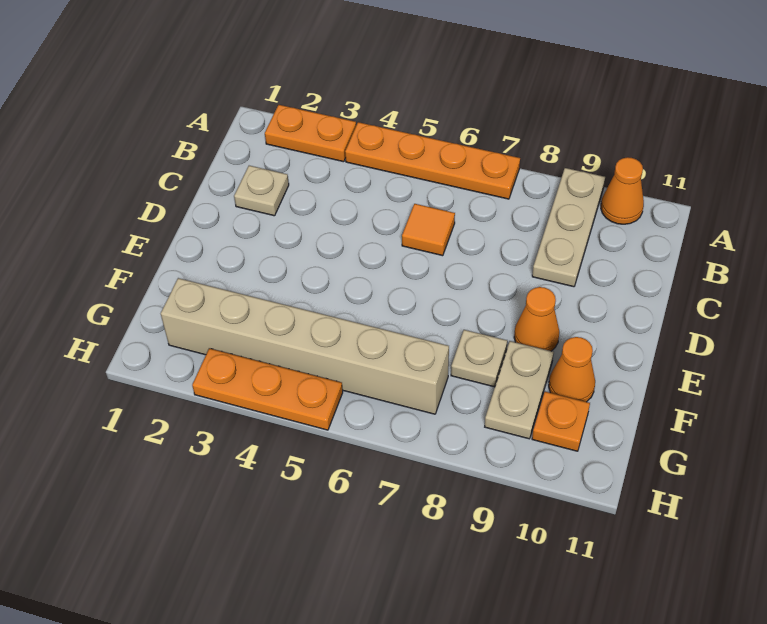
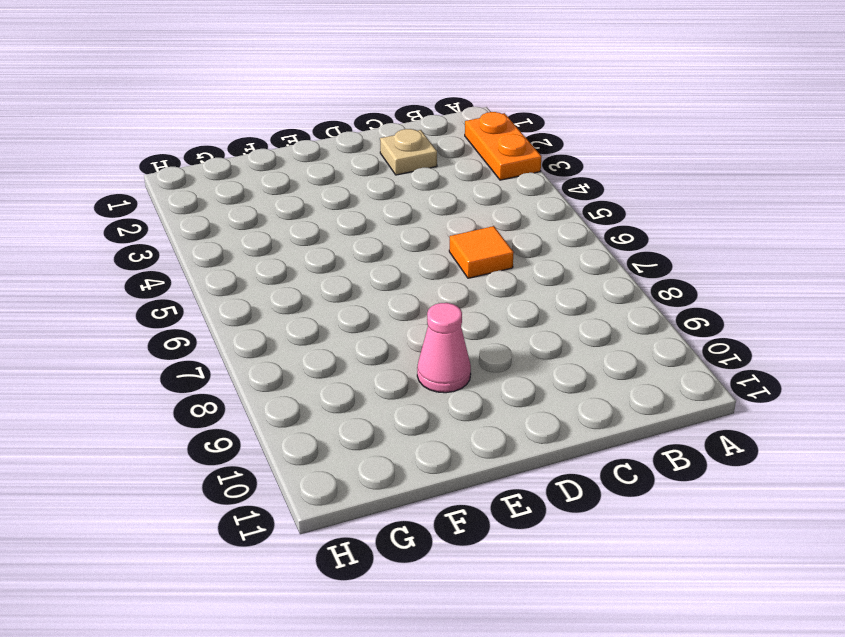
pink 1x1 cone [417,303,471,393] -> orange 1x1 cone [514,287,559,351]
none -> orange 1x4 plate [345,122,520,199]
none -> tan 1x3 plate [532,168,605,287]
none -> orange 1x1 cone [601,157,644,224]

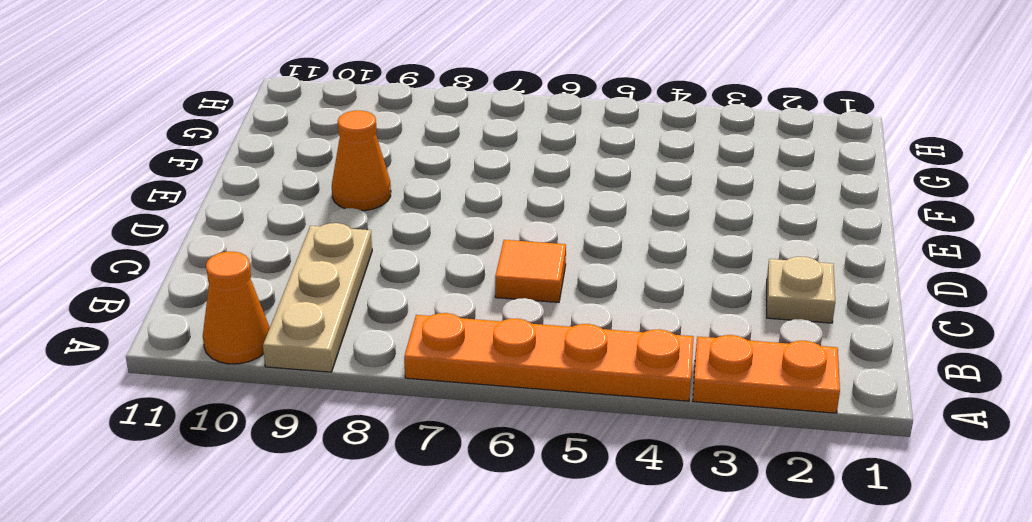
none -> tan 1x1 plate [451,330,507,387]
none -> tan 1x2 plate [485,341,554,439]
none -> orange 1x1 cone [549,337,595,402]

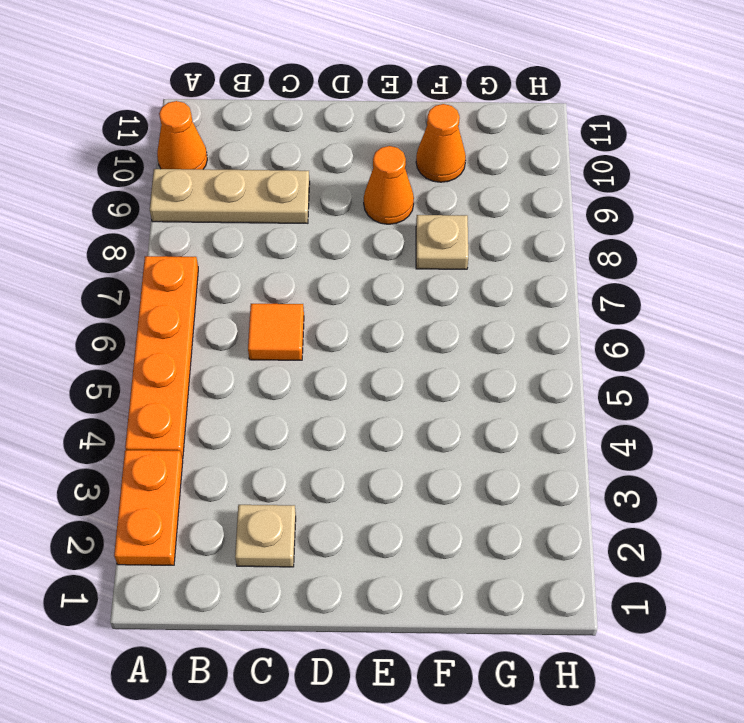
none -> tan 1x2 plate [485,341,554,439]
none -> tan 1x6 brick [161,278,449,414]
none -> orange 1x1 plate [532,392,590,451]

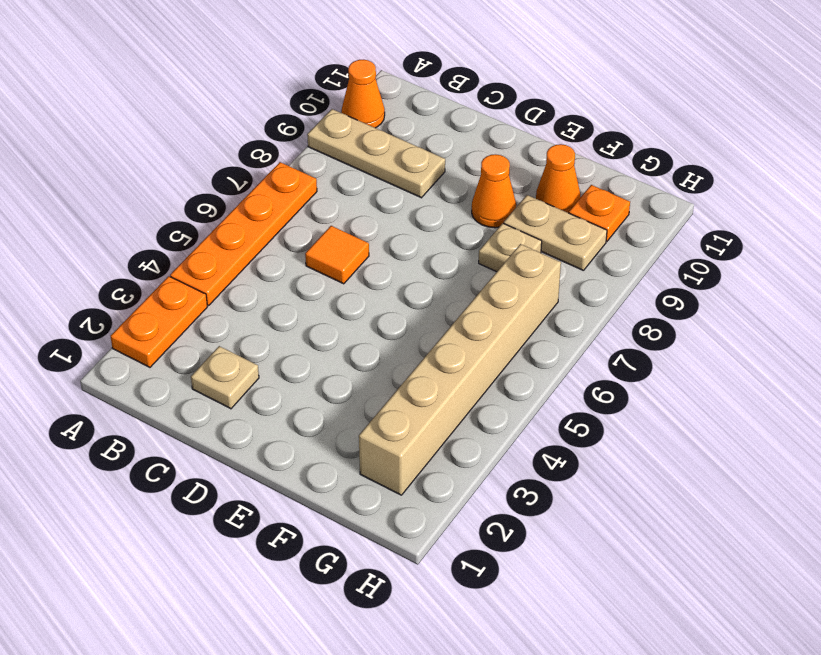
none -> orange 1x3 plate [192,348,343,430]

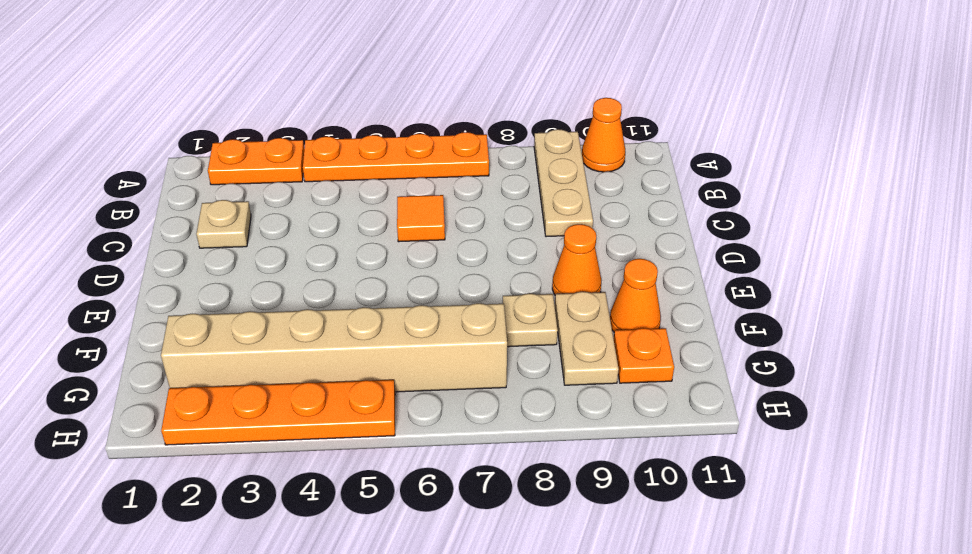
orange 1x4 plate [161,380,395,445] -> orange 1x3 plate [192,348,343,430]

